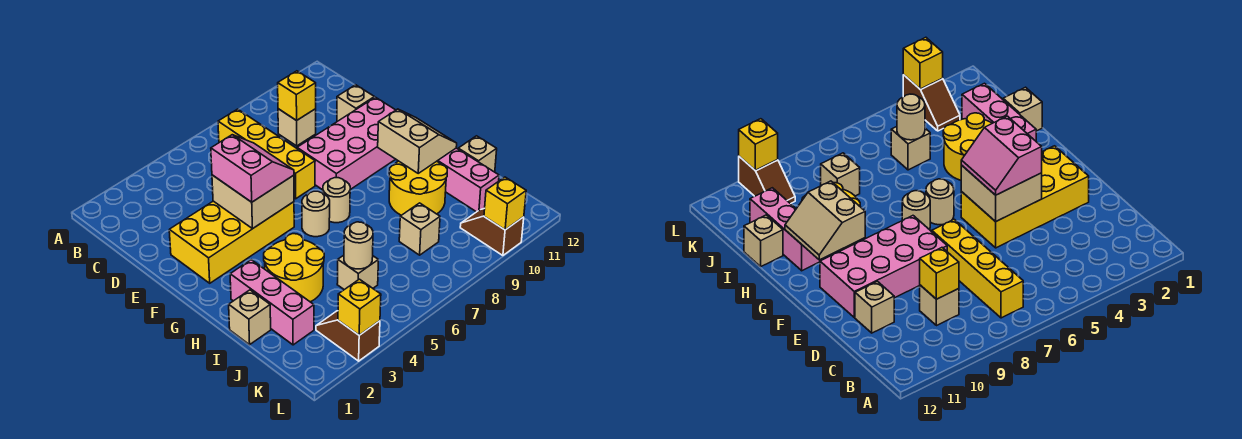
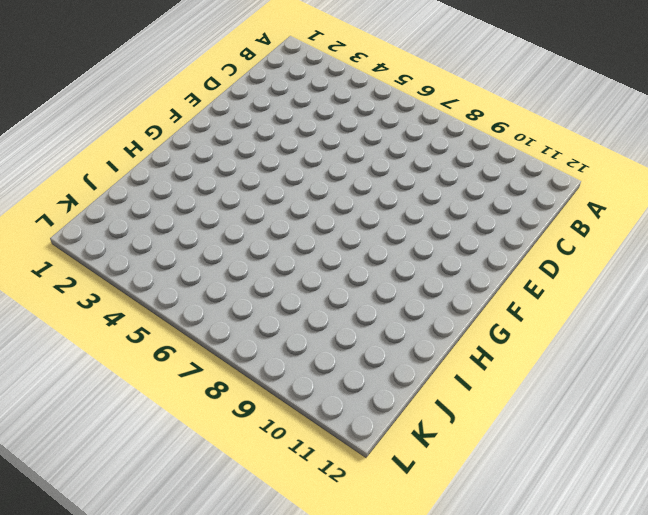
none -> yellow 1x4 brick [218,109,315,199]
none -> tan 1x1 brick [278,109,316,146]
none -> tan 1x1 brick [337,85,374,121]

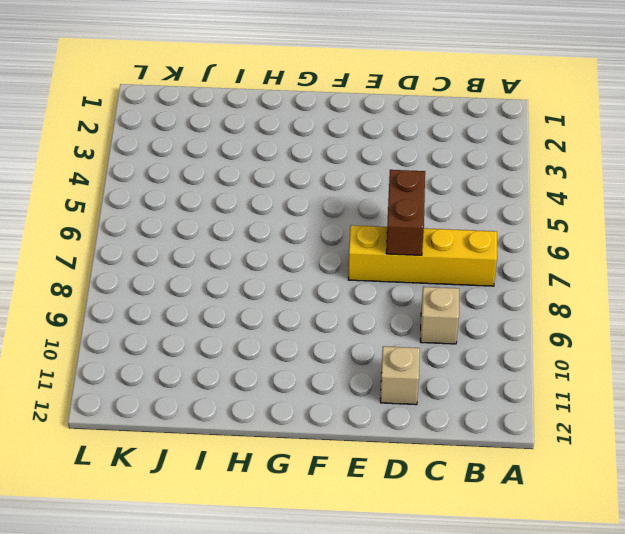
brown 1x2 brick [386,170,425,255] -> none
none -> yellow 2x4 brick [169,201,294,283]
none -> pink 2x4 brick [297,97,395,190]
none -> tan 1x1 round brick [302,191,330,237]

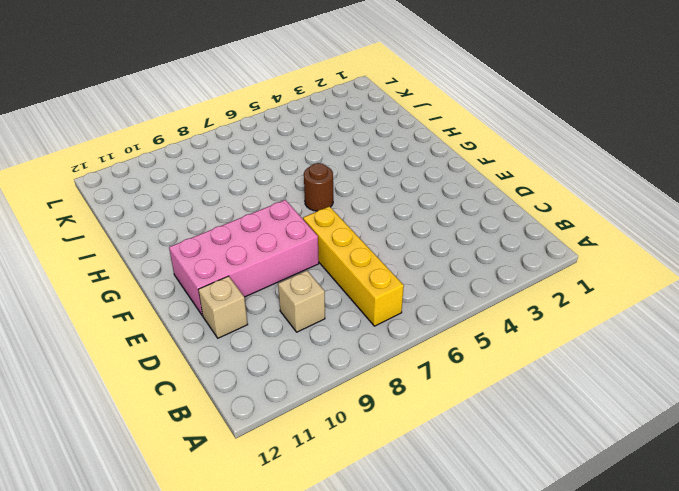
brown 1x1 round brick [304,163,333,211] -> tan 1x1 round brick [302,191,330,237]
none -> yellow 2x4 brick [169,201,294,283]
none -> tan 1x1 round brick [323,178,350,223]
none -> pink 1x3 brick [230,260,314,345]

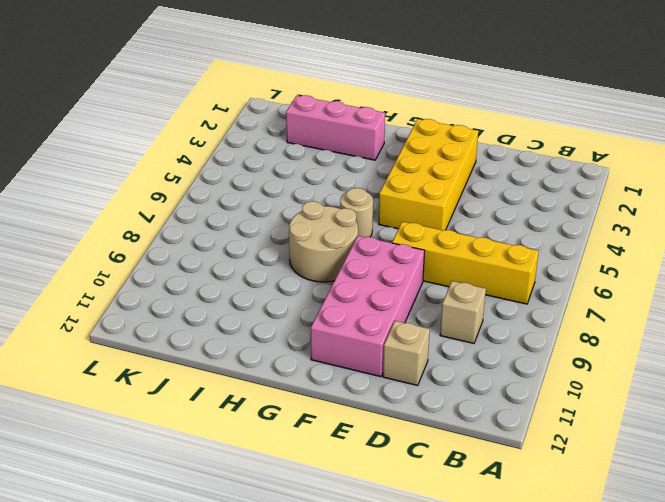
tan 2x2 round brick [289,201,358,282] -> tan 1x1 round brick [323,178,350,223]
none -> yellow 2x2 round brick [264,234,324,302]
none -> yellow 2x2 round brick [389,161,447,215]
none -> pink 1x3 brick [437,148,499,212]

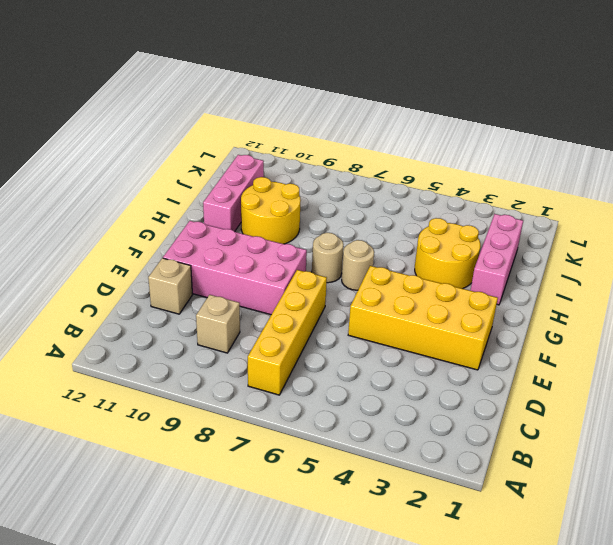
none -> tan 1x1 brick [229,290,271,345]
none -> tan 1x1 brick [458,136,497,172]
none -> tan 1x1 brick [337,255,378,290]

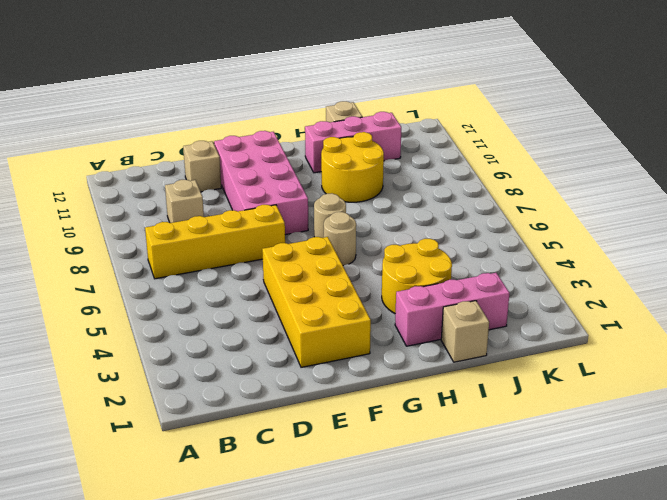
none -> tan 1x1 brick [337,255,378,290]
none -> tan 1x1 brick [399,203,440,255]
none -> brown 1x2 slope [316,311,380,361]

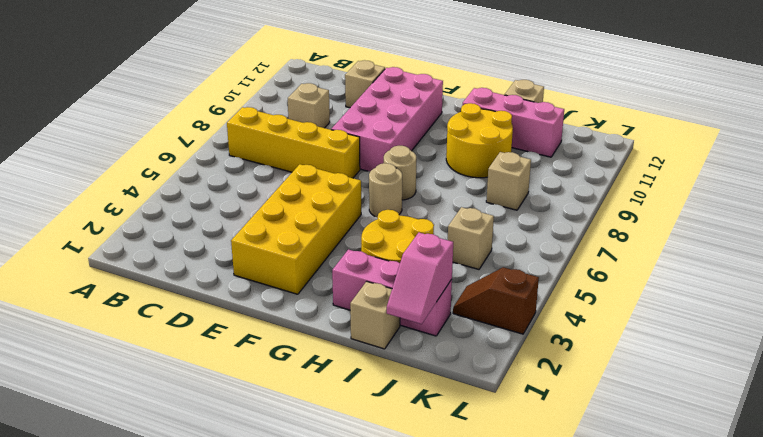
pink 1x2 slope [387,233,453,324] -> none
none -> brown 1x2 slope [460,208,524,256]
none -> yellow 1x1 brick [278,71,316,121]
none -> tan 2x2 brick [212,175,294,229]

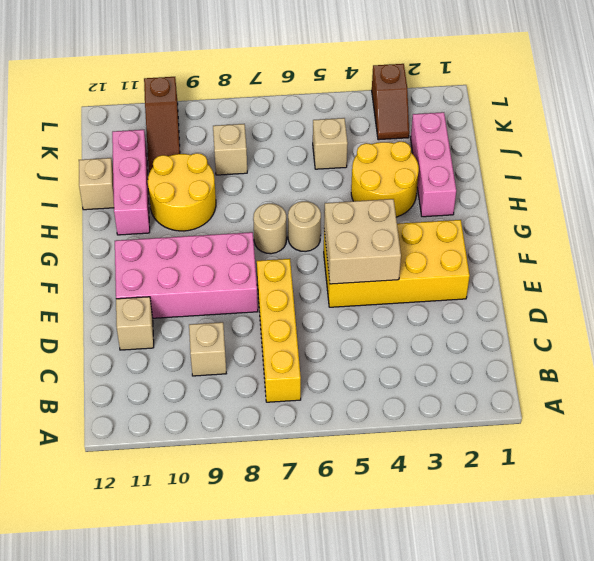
brown 1x3 slope [144,77,180,173] -> brown 1x2 slope [460,208,524,256]
none -> tan 1x1 brick [229,290,271,345]
none -> yellow 1x1 brick [278,71,316,121]
none -> tan 2x2 slope [378,109,457,173]

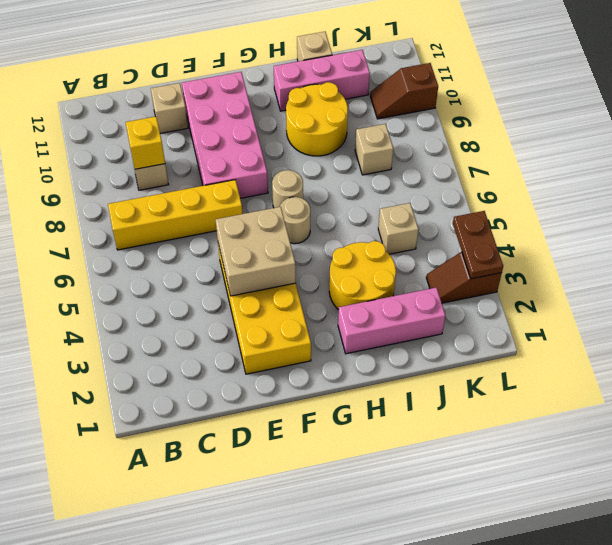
brown 1x2 plate [453,211,503,279] -> yellow 1x1 brick [338,279,381,335]
none -> tan 1x1 brick [229,290,271,345]
none -> tan 2x2 slope [378,109,457,173]
none -> tan 1x1 round brick [344,222,373,269]

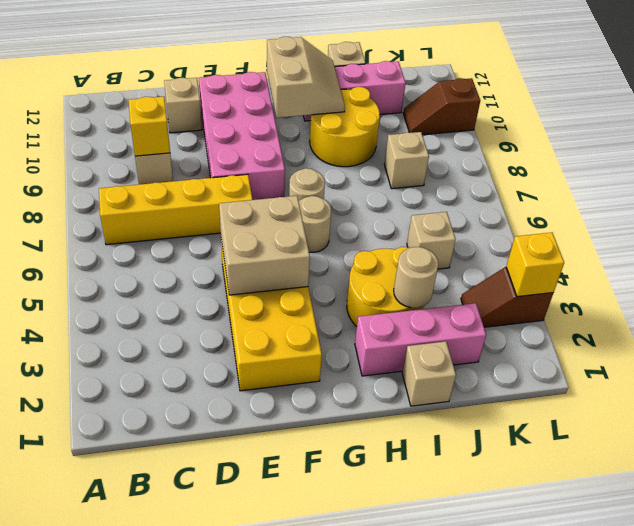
tan 2x2 slope [267,37,345,118] -> tan 2x2 slope turned to [378,109,457,173]
tan 1x1 round brick [394,247,438,308] -> tan 1x1 round brick moved to [344,222,373,269]
none -> yellow 1x1 brick [484,177,526,230]
none -> pink 2x2 slope [211,135,294,202]

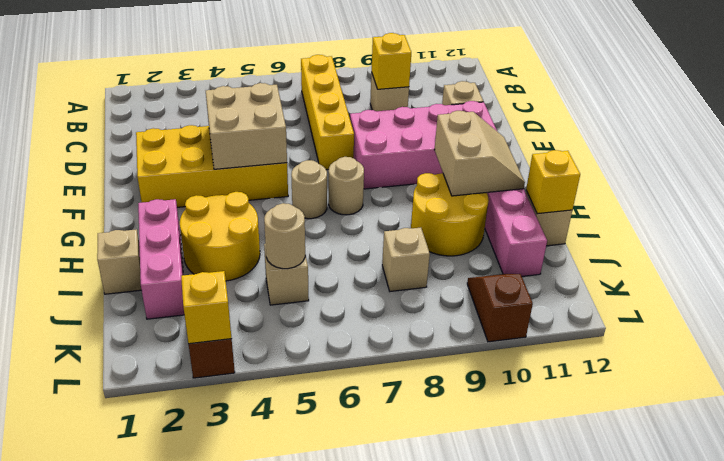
yellow 1x1 brick [526,150,580,214] -> yellow 1x1 brick moved to [484,177,526,230]
none -> pink 2x2 slope [211,135,294,202]

